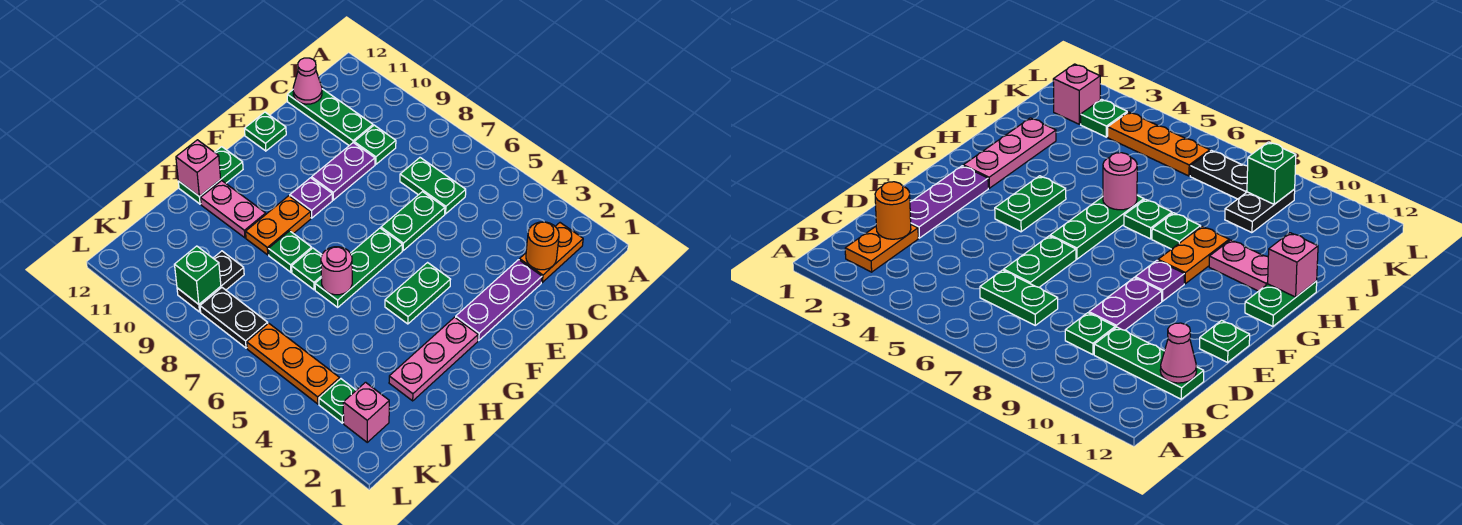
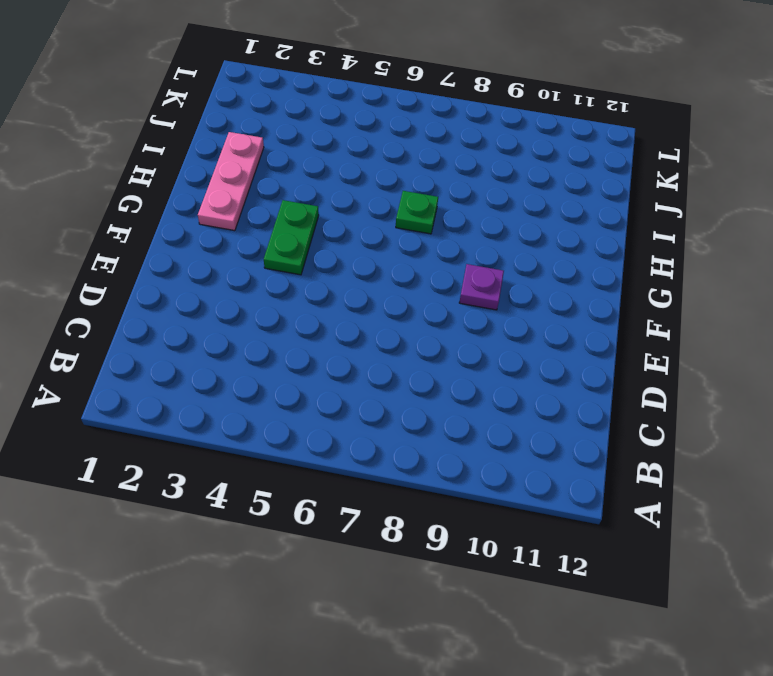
none -> orange 1x2 plate [519,223,583,282]
none -> green 1x2 plate [400,158,466,214]
none -> green 1x1 plate [354,125,396,164]

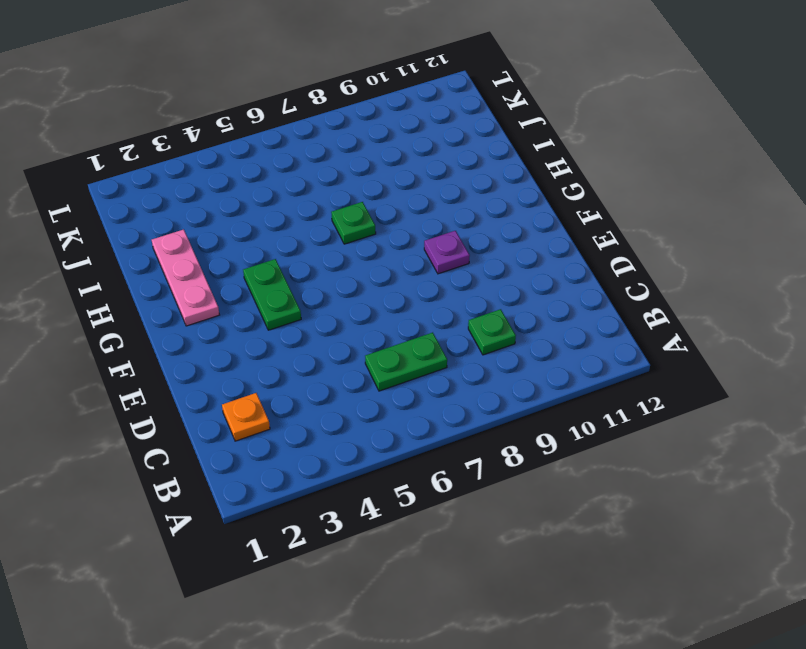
orange 1x1 plate [222,393,270,441] -> orange 1x2 plate [519,223,583,282]
none -> green 1x3 plate [287,89,373,145]
none -> purple 1x3 plate [456,260,542,340]
none -> green 1x2 plate [381,192,445,250]

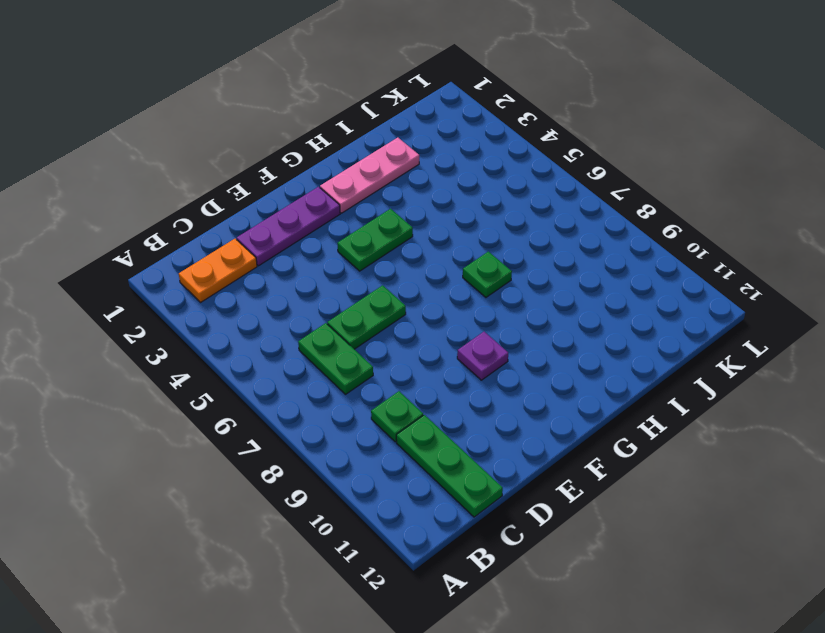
none -> purple 1x2 plate [312,143,375,200]
none -> green 1x1 plate [245,112,286,151]
none -> green 1x3 plate [315,228,402,307]

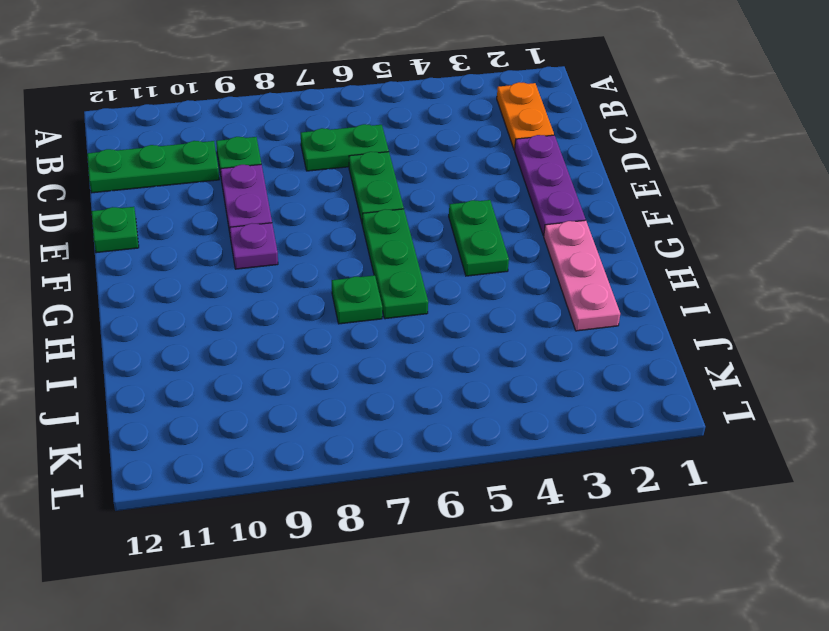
none -> orange 1x2 plate [246,196,311,255]
none -> green 1x2 plate [178,147,243,204]
none -> green 1x1 plate [269,231,312,272]

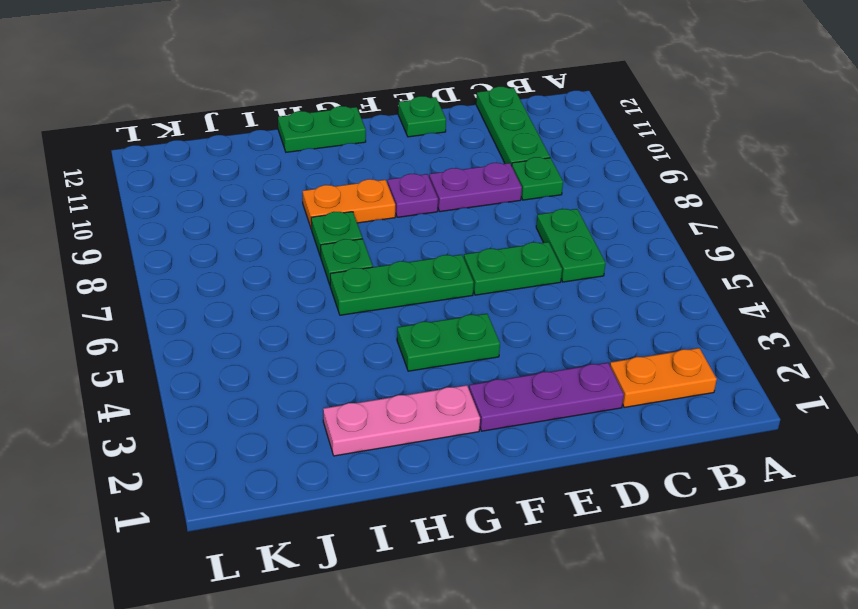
none -> pink 1x2 plate [201,181,266,238]
none -> black 1x2 plate [177,251,244,312]
none -> pink 1x1 brick [343,382,389,442]

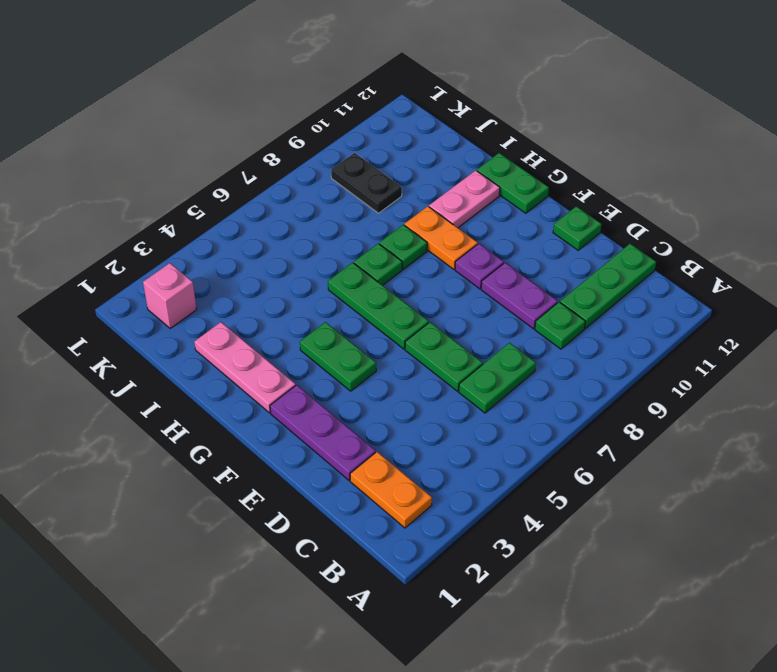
none -> green 1x1 plate [319,379,356,423]
none -> orange 1x3 plate [247,323,340,404]
none -> black 1x2 plate [200,288,268,348]

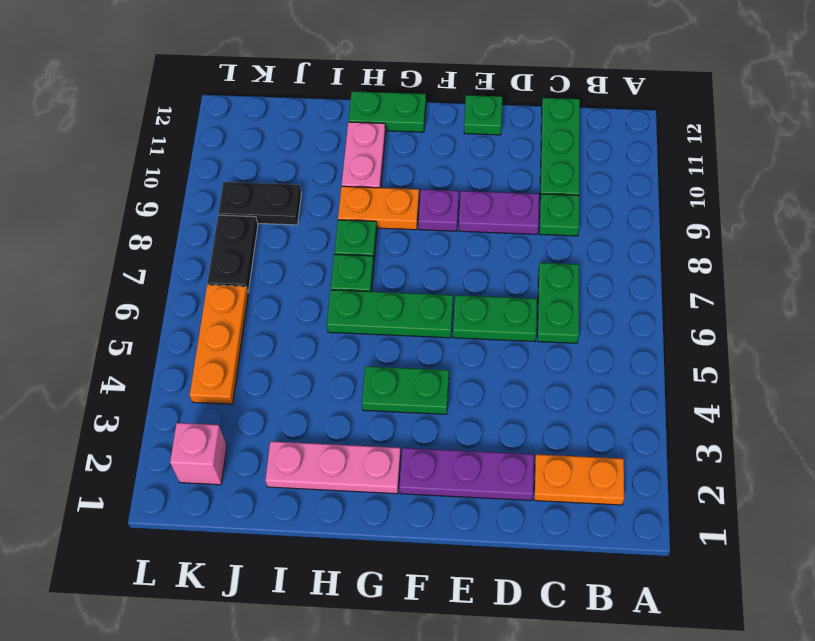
none -> green 1x1 plate [319,379,356,423]
none -> orange 1x1 round brick [526,222,559,270]
none -> pink 1x1 cone [293,58,322,104]

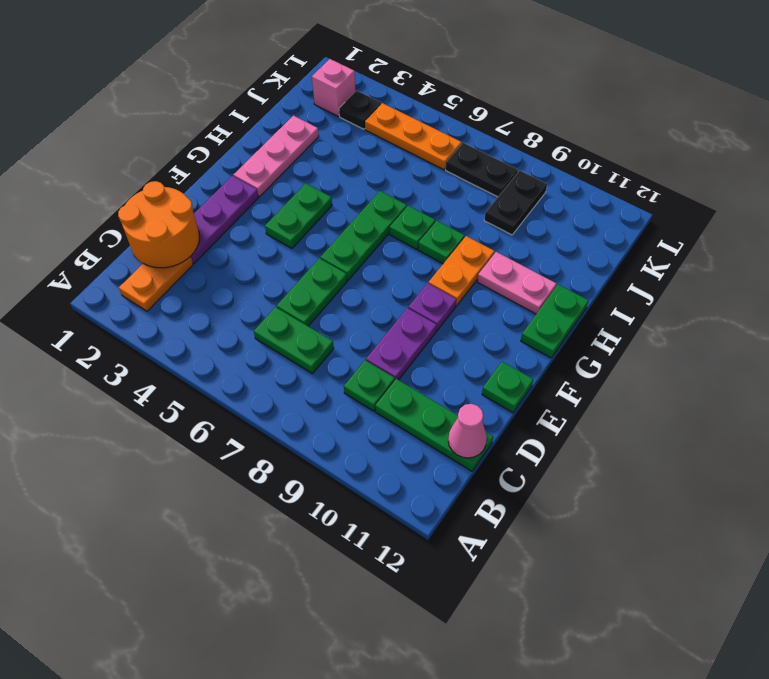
orange 2x2 round brick [118,181,199,268] -> orange 1x1 round brick [526,222,559,270]
black 1x1 plate [339,91,381,129] -> green 1x1 plate [319,379,356,423]
none -> pink 1x1 round brick [321,247,352,295]
none -> pink 1x1 brick [176,140,221,196]
none -> green 1x1 brick [175,246,221,304]

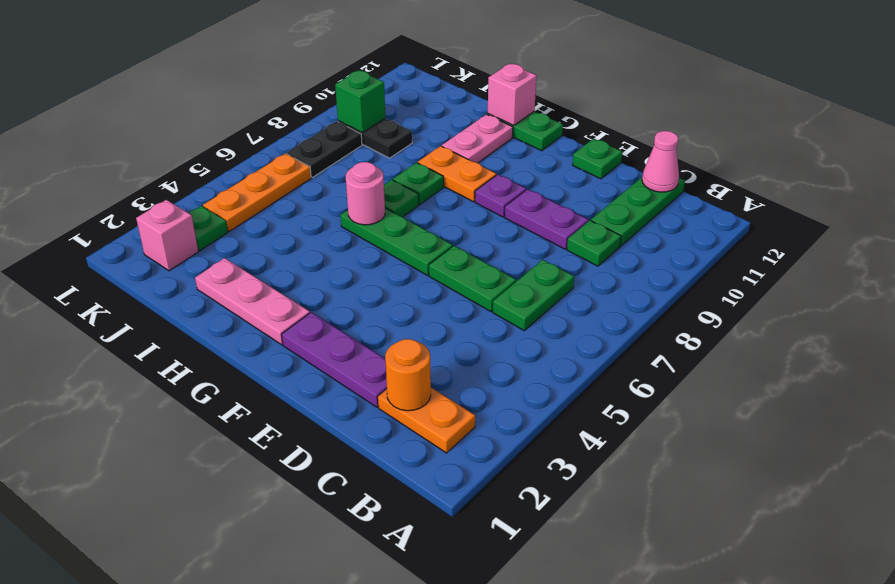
none -> green 1x2 plate [385,263,451,324]

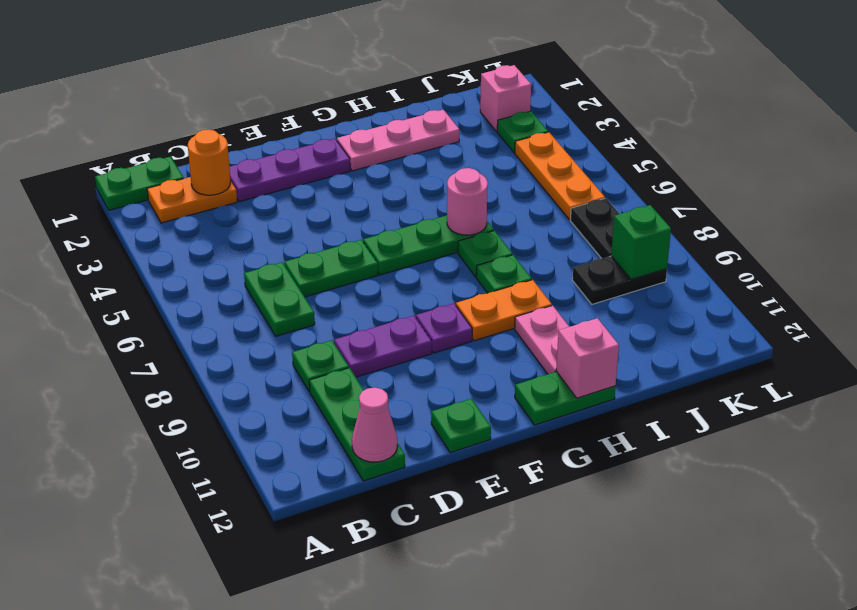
green 1x2 plate [95,157,184,210] -> green 1x2 plate moved to [385,263,451,324]

